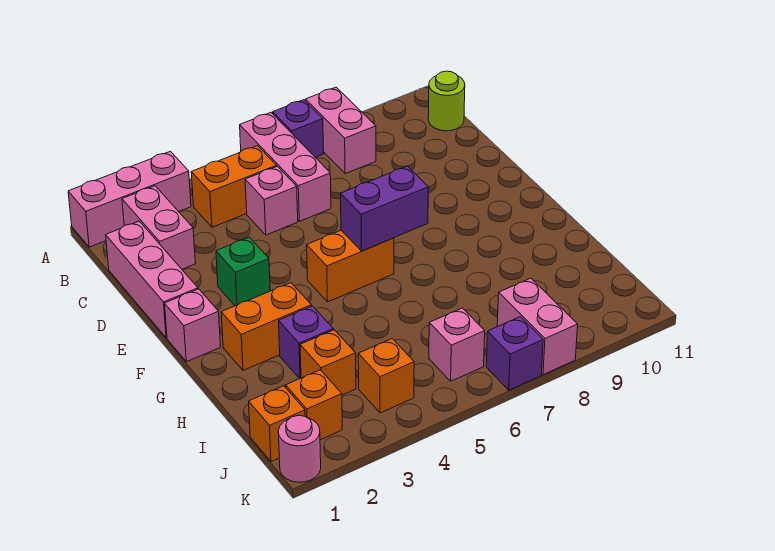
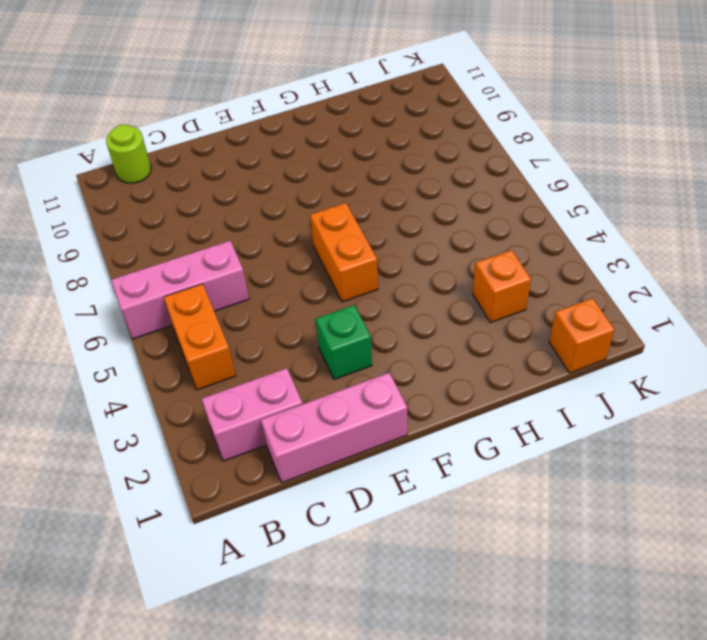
none -> pink 1x3 brick [68,151,191,247]
none -> purple 1x1 brick [273,100,324,157]
none -> pink 1x2 brick [305,87,376,174]

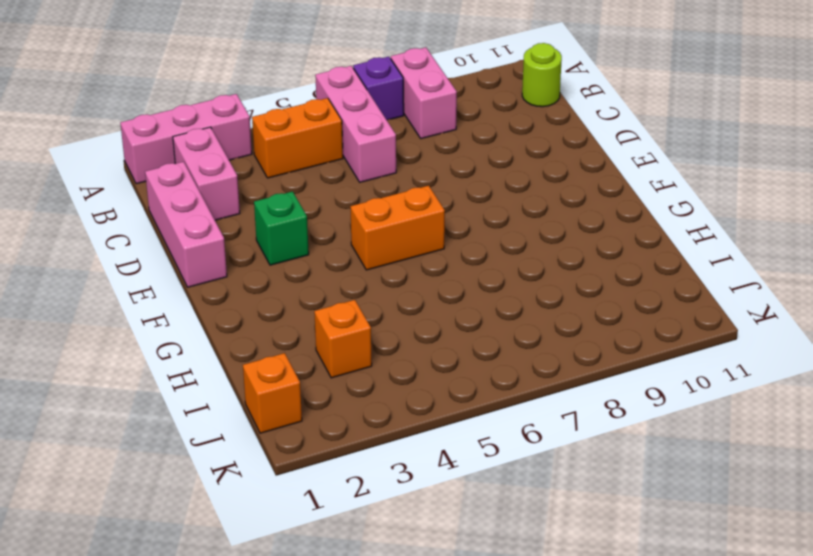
none -> pink 1x1 brick [245,166,298,235]
none -> pink 1x1 brick [165,289,221,362]
none -> orange 1x2 brick [221,283,311,370]

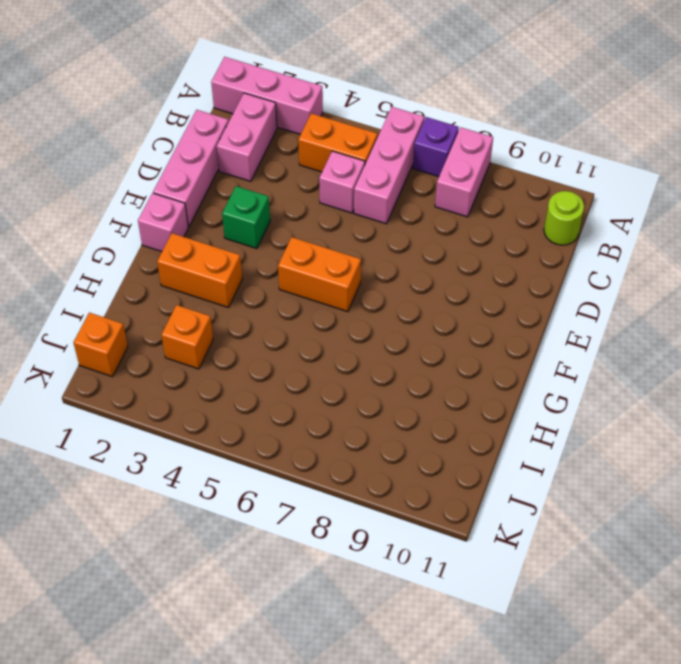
none -> purple 1x1 brick [279,306,333,379]
none -> orange 1x1 brick [285,370,342,440]
none -> orange 1x1 brick [358,339,414,413]

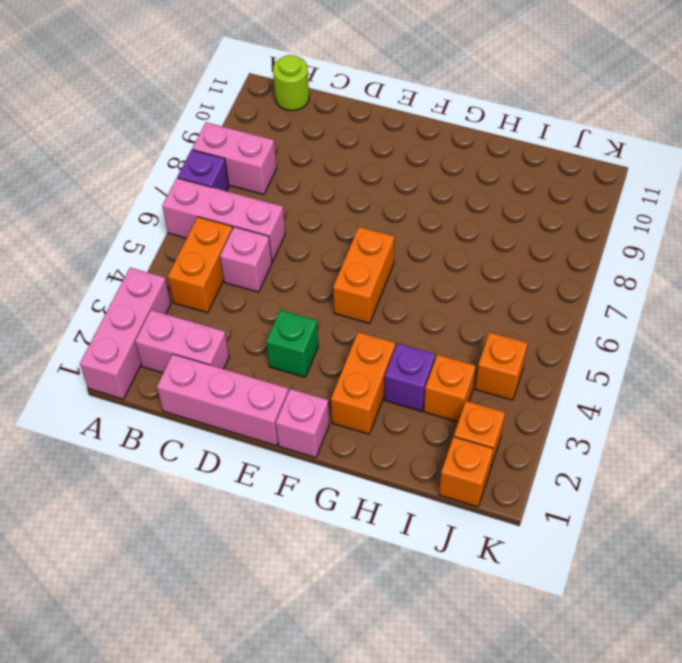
none -> pink 1x1 brick [429,308,485,381]
none -> pink 1x2 brick [497,278,578,375]
none -> pink 1x1 round brick [278,415,321,482]

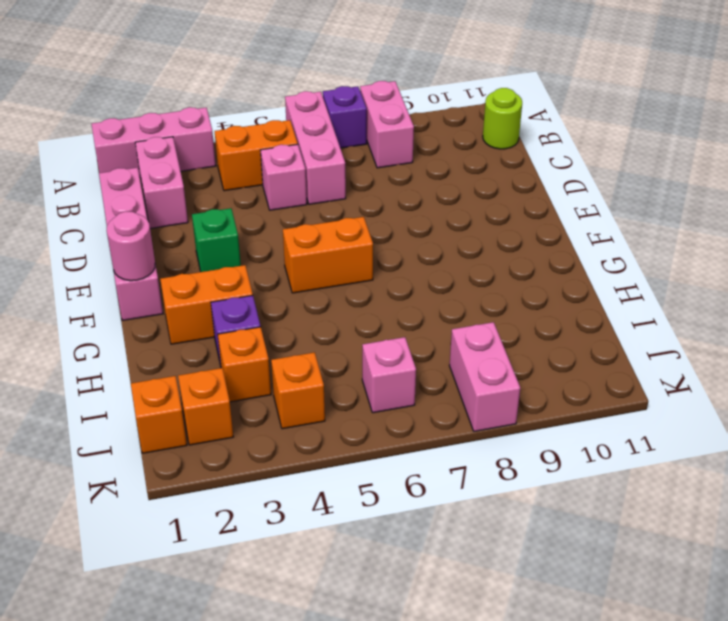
pink 1x1 round brick [107,211,155,281] -> pink 1x1 round brick moved to [278,415,321,482]
none -> purple 1x1 brick [486,317,543,390]
none -> purple 1x2 brick [341,166,428,251]

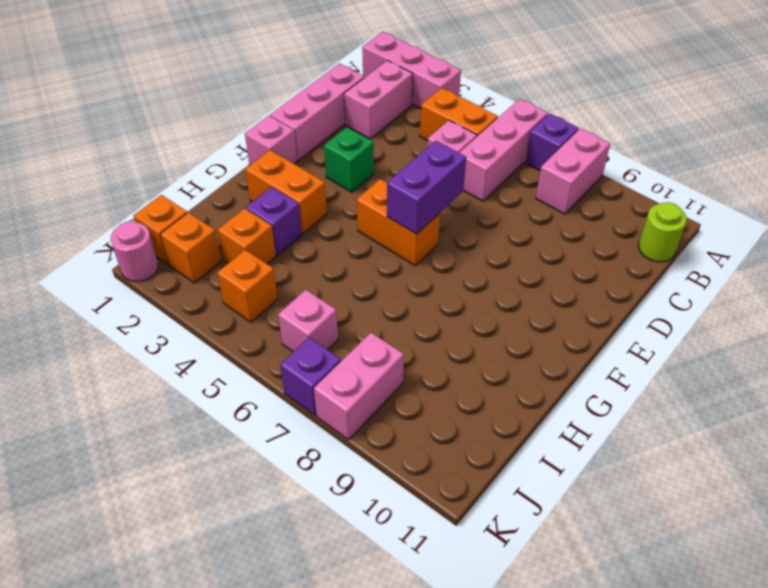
purple 1x2 brick [387,141,466,234] -> purple 1x2 brick turned to [341,166,428,251]

